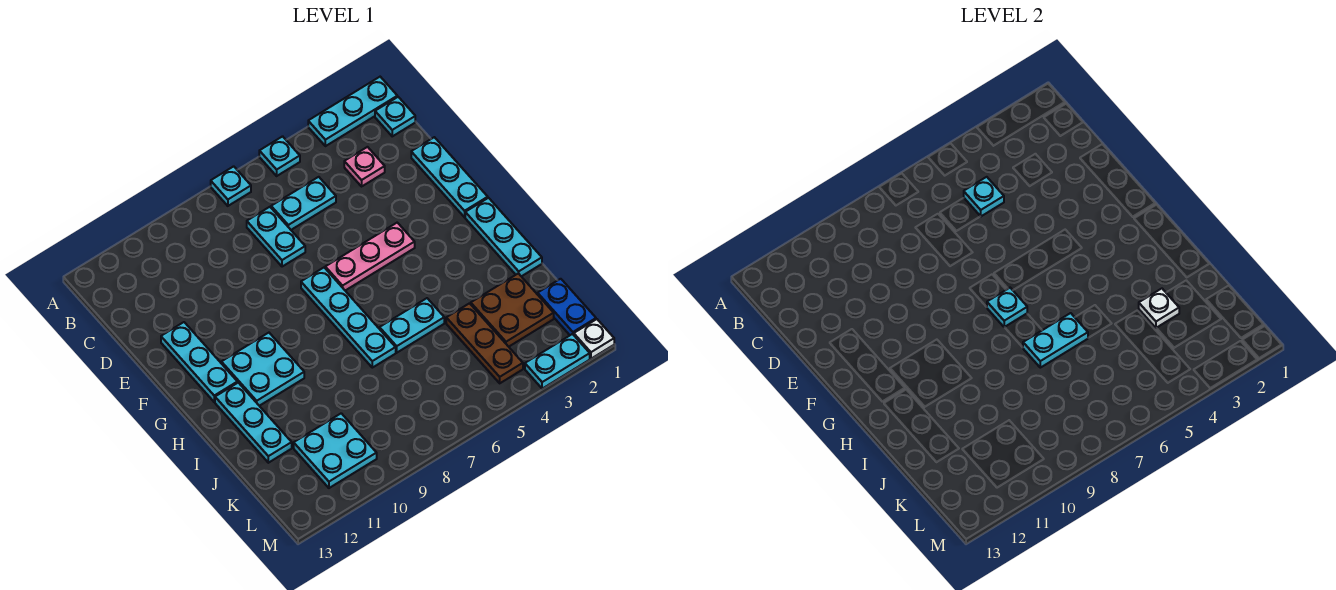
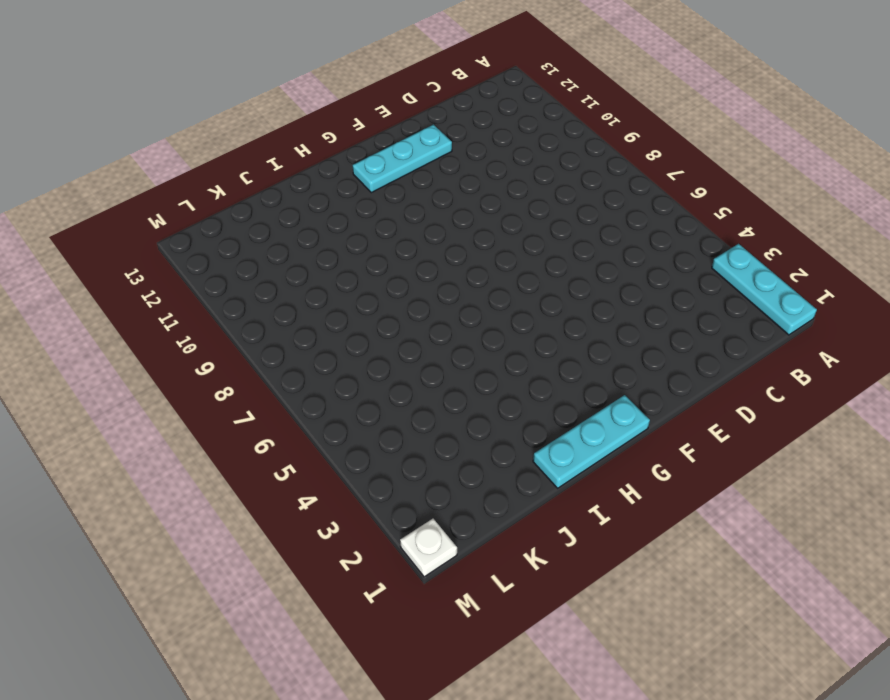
none -> cyan 1x1 plate [259,136,300,176]
none -> cyan 1x1 plate [211,166,251,206]
none -> cyan 1x1 plate [375,97,415,136]

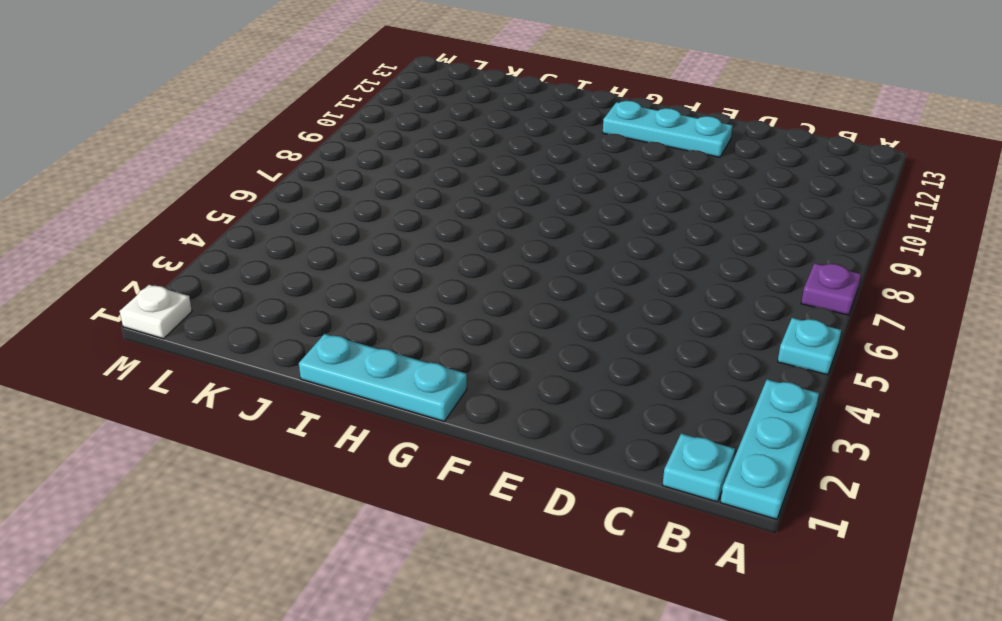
purple 1x1 plate [801,263,861,315] -> cyan 1x1 plate [211,166,251,206]
none -> pink 1x1 plate [344,147,385,186]
none -> cyan 1x2 plate [271,177,336,230]
none -> cyan 1x2 plate [247,207,305,267]

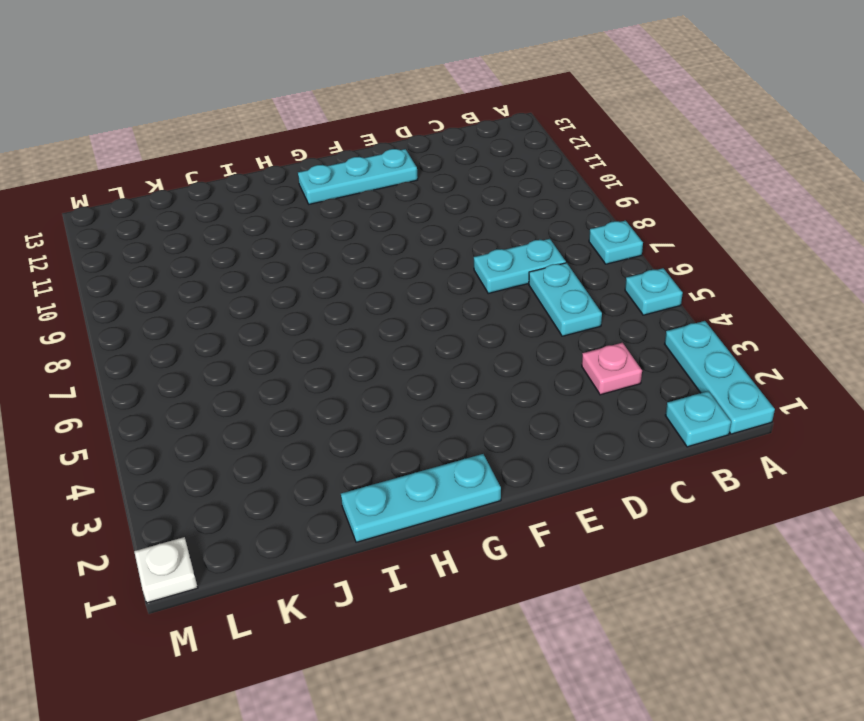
none -> cyan 1x3 plate [411,137,488,217]
none -> pink 1x3 plate [325,223,415,291]
none -> cyan 1x4 plate [301,268,396,368]

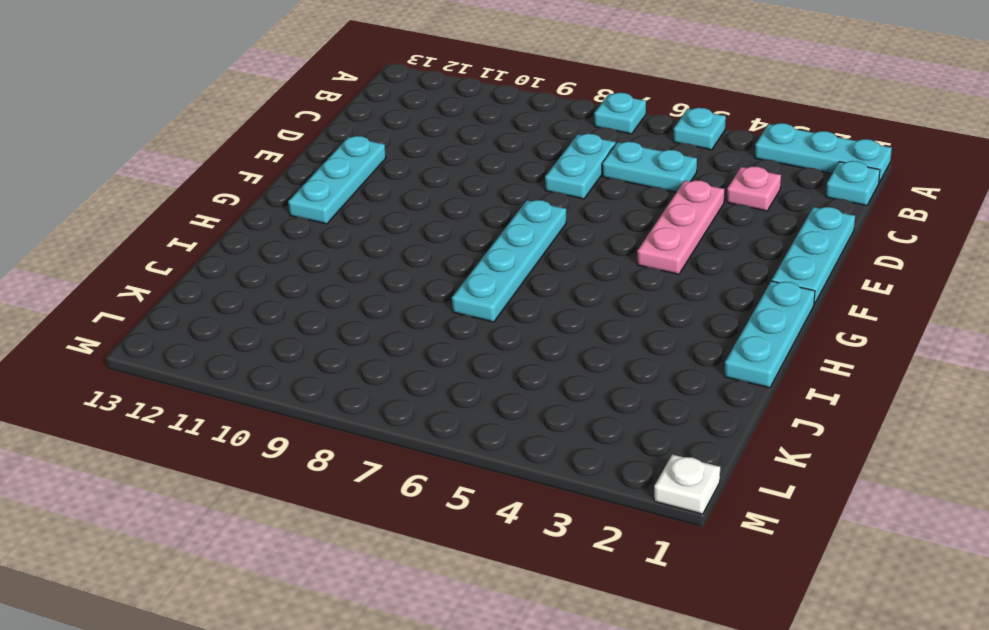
pink 1x3 plate [637,180,724,274] -> pink 1x3 plate turned to [325,223,415,291]
none -> cyan 2x2 plate [221,333,304,406]
none -> cyan 1x3 plate [215,383,292,463]
none -> cyan 1x2 plate [380,298,444,353]

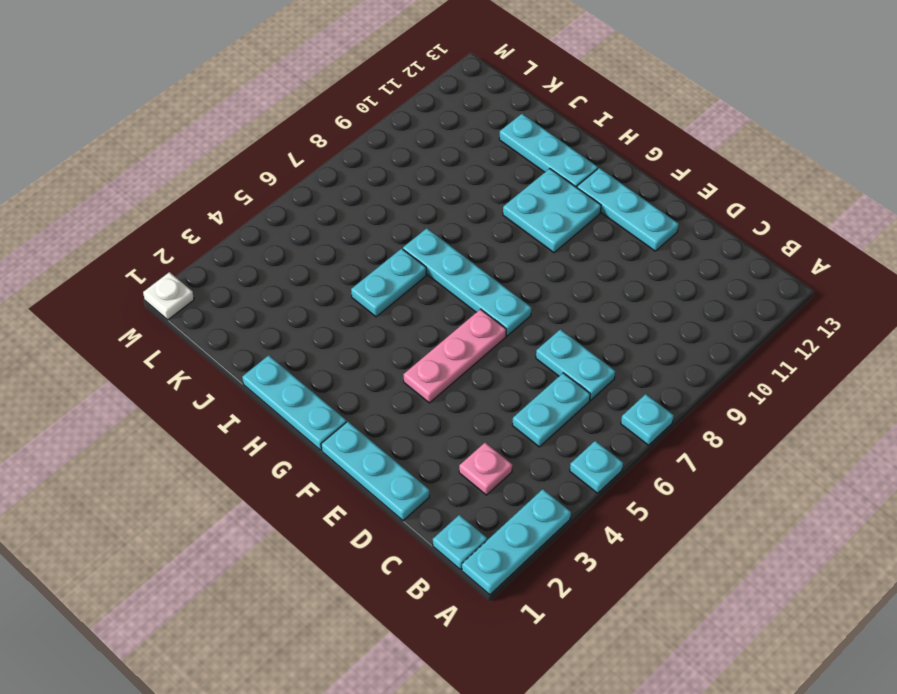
none -> brown 2x2 plate [471,273,554,347]
none -> brown 1x3 plate [446,303,523,383]
none -> blue 1x2 plate [538,279,596,335]

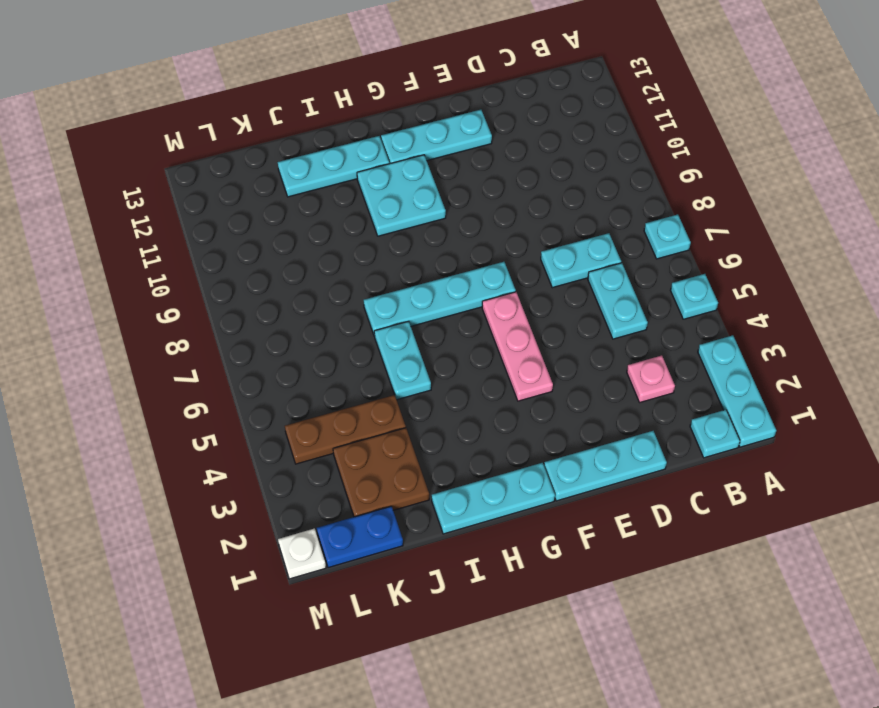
none -> cyan 2x2 plate [294,413,377,488]
none -> cyan 1x2 plate [525,334,590,389]
none -> cyan 1x1 plate [964,177,1004,216]

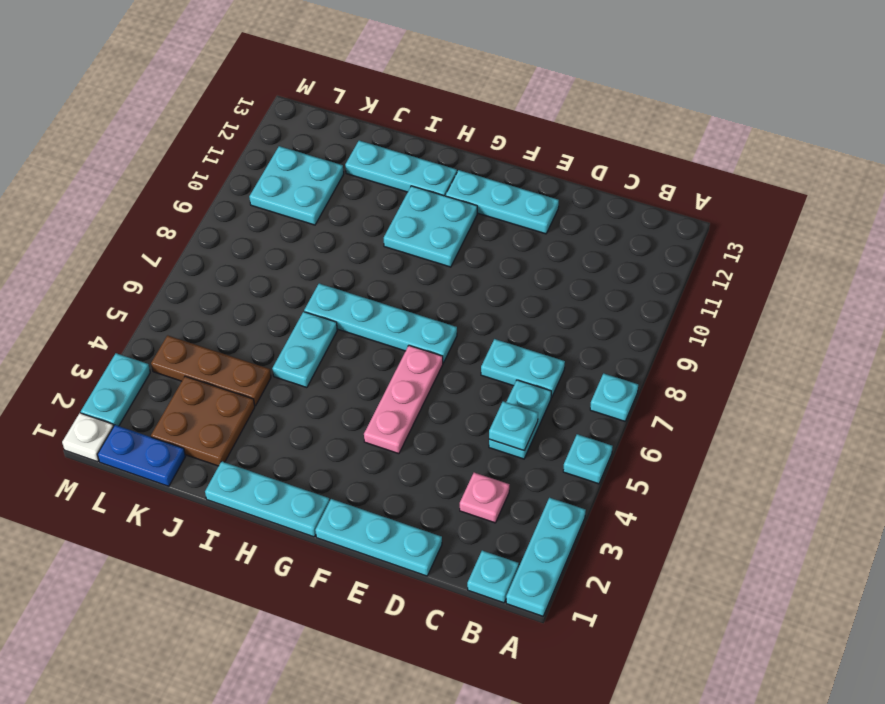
none -> cyan 1x1 plate [987,288,1027,327]
none -> cyan 1x2 plate [1023,313,1088,368]
none -> white 1x1 plate [1139,289,1179,328]

